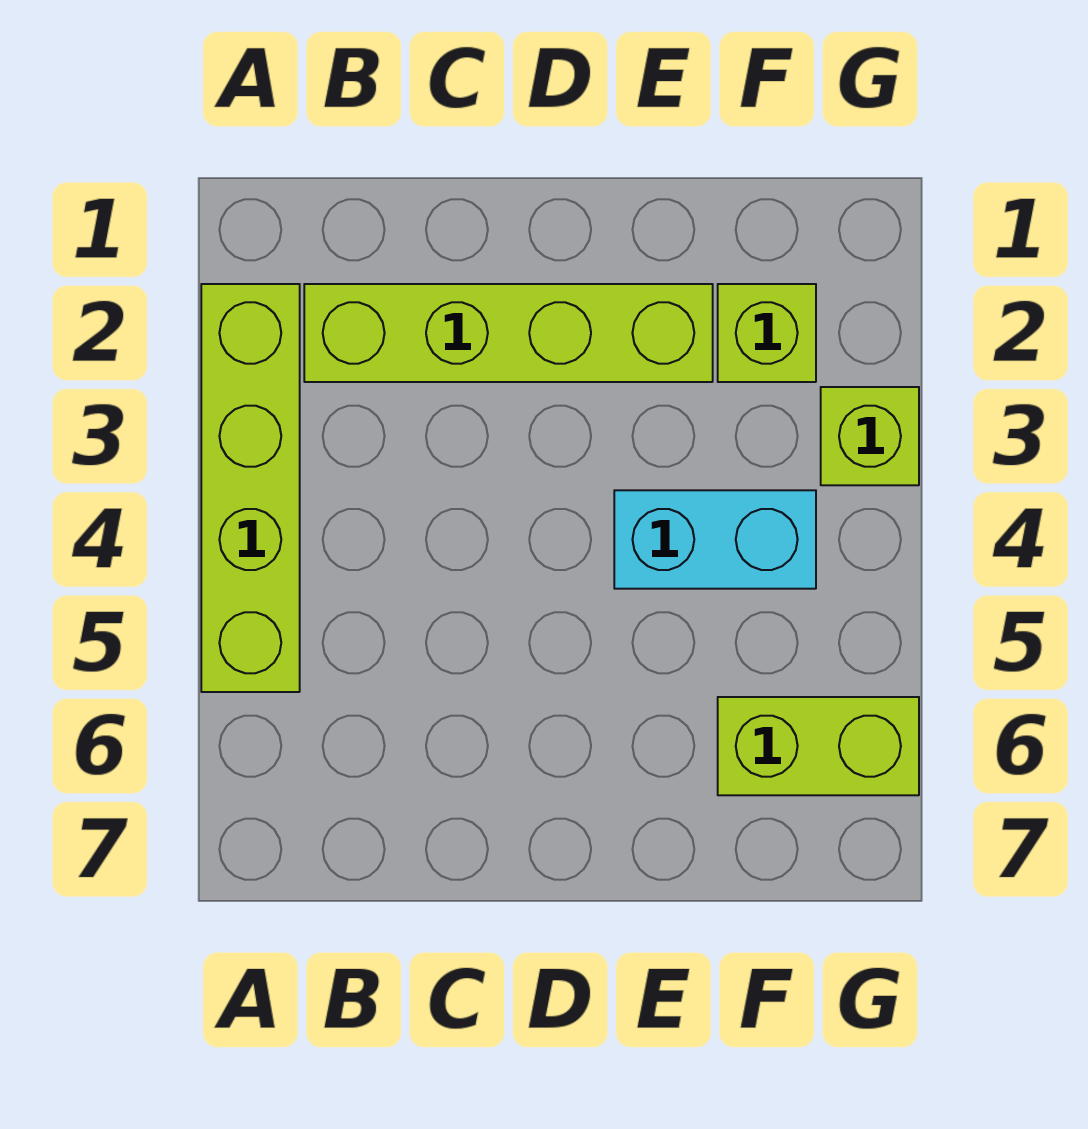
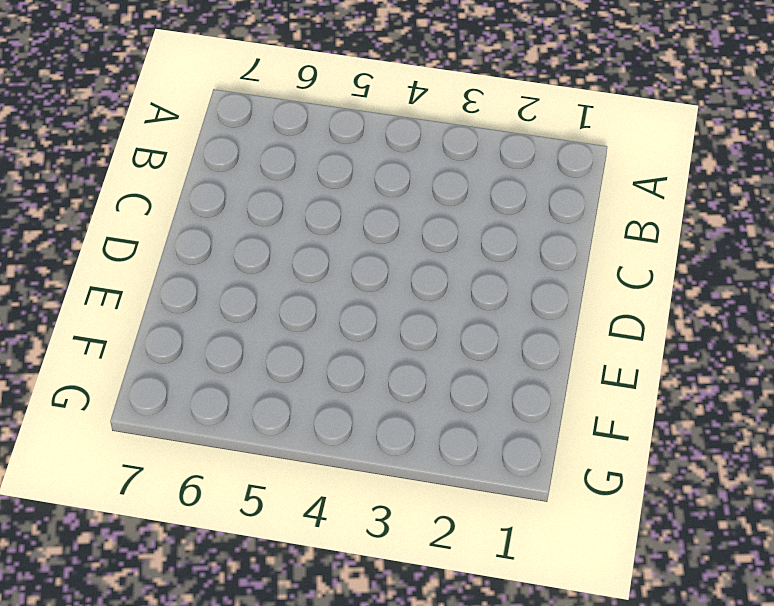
none -> lime 1x4 brick [201,284,300,692]
none -> lime 1x4 brick [304,284,713,382]

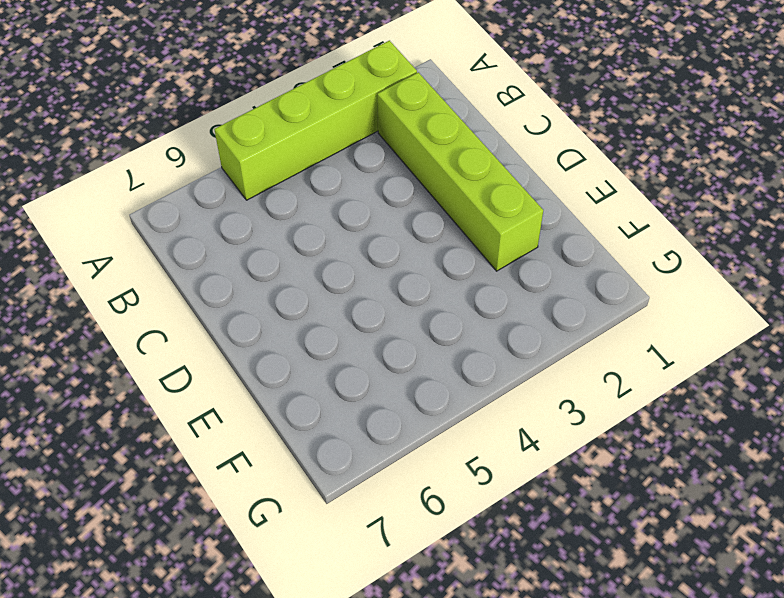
none -> cyan 1x2 brick [614,490,816,589]
none -> lime 1x1 brick [718,284,816,382]

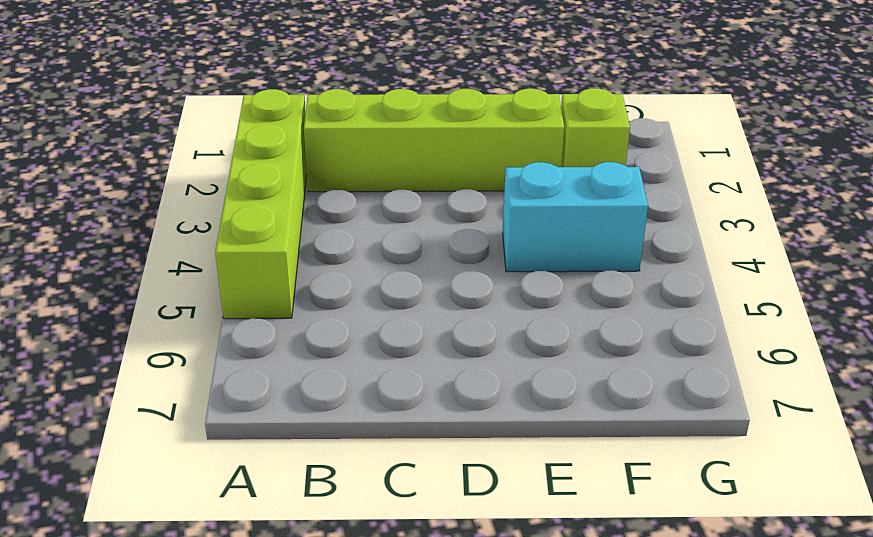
none -> lime 1x2 brick [718,697,919,795]
none -> lime 1x1 brick [821,387,919,485]

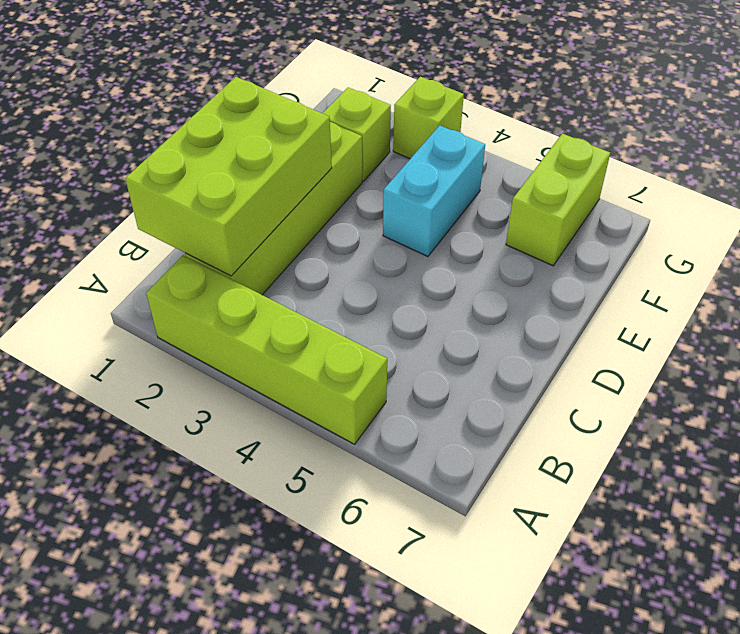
lime 2x3 brick [125,77,332,276] -> none

